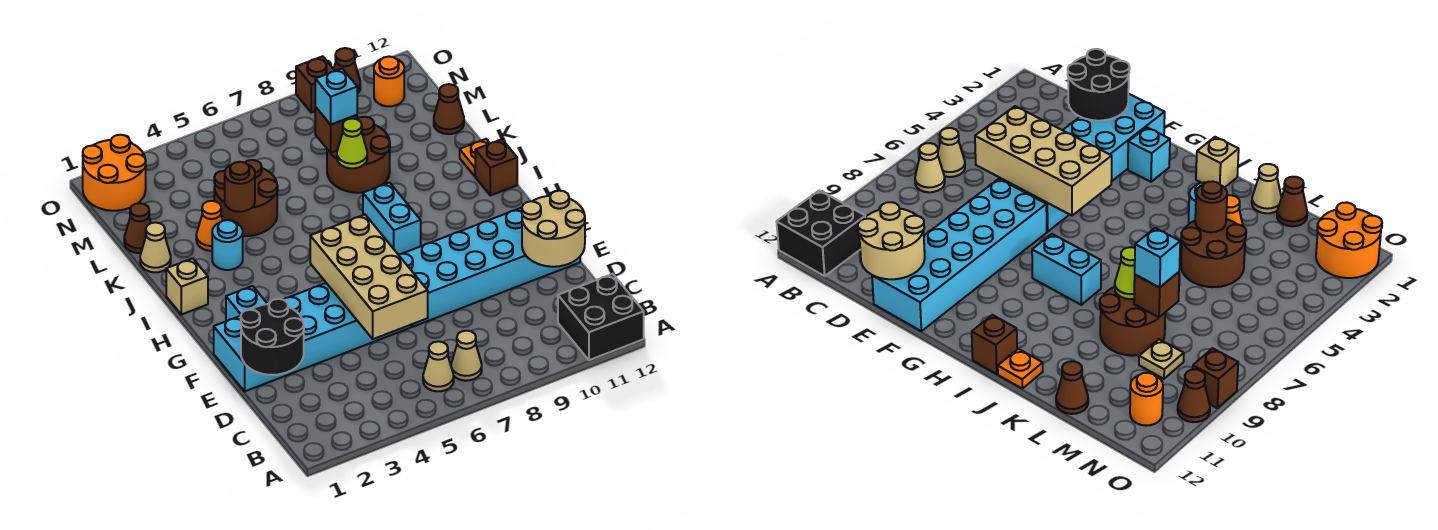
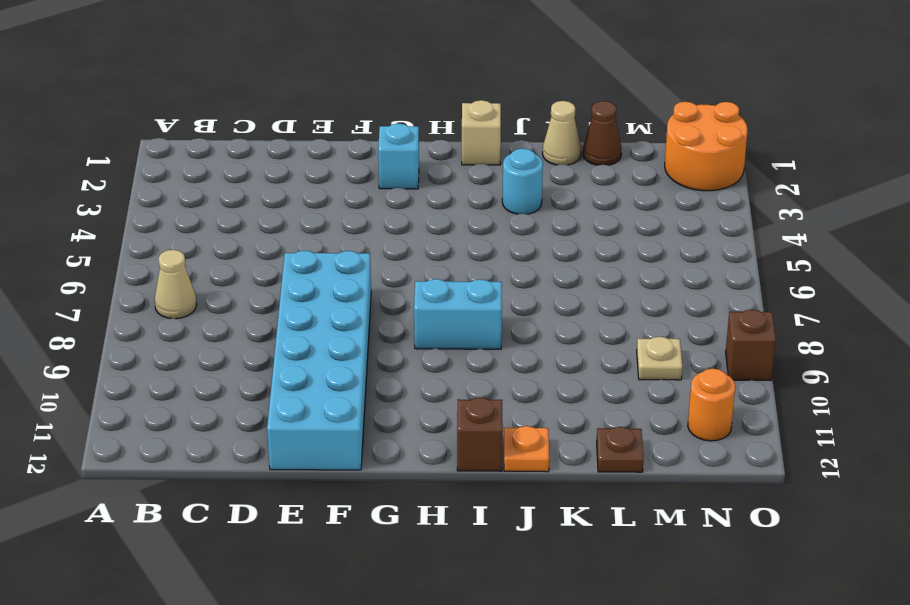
brown 1x1 plate [597,427,644,472] -> brown 1x1 cone [434,84,464,134]
none -> black 2x2 brick [558,274,644,360]
none -> tan 1x1 cone [423,341,454,391]
none -> cyan 2x6 brick [214,283,412,391]

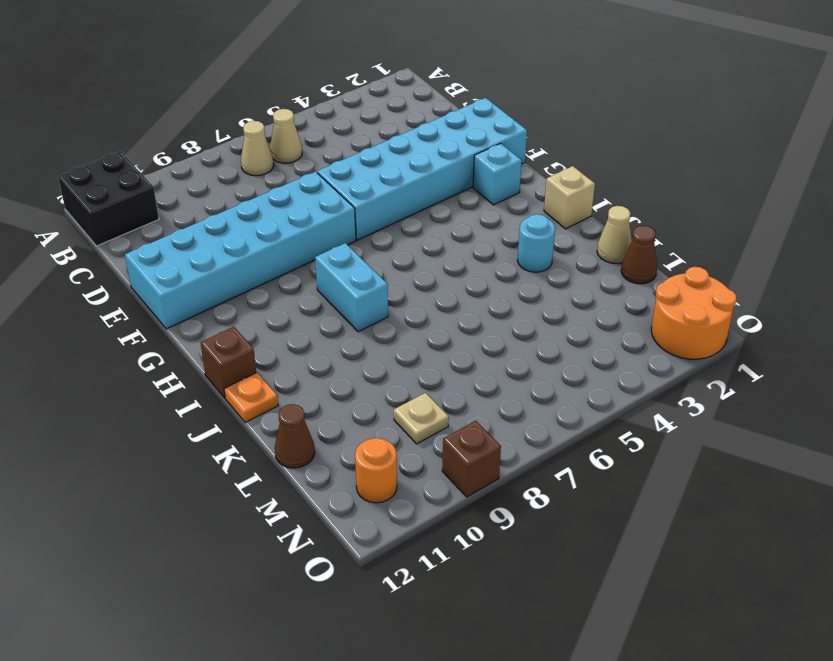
none -> orange 1x1 cone [196,201,223,251]
none -> brown 2x2 round brick [214,160,278,236]
none -> brown 2x2 round brick [327,117,390,193]

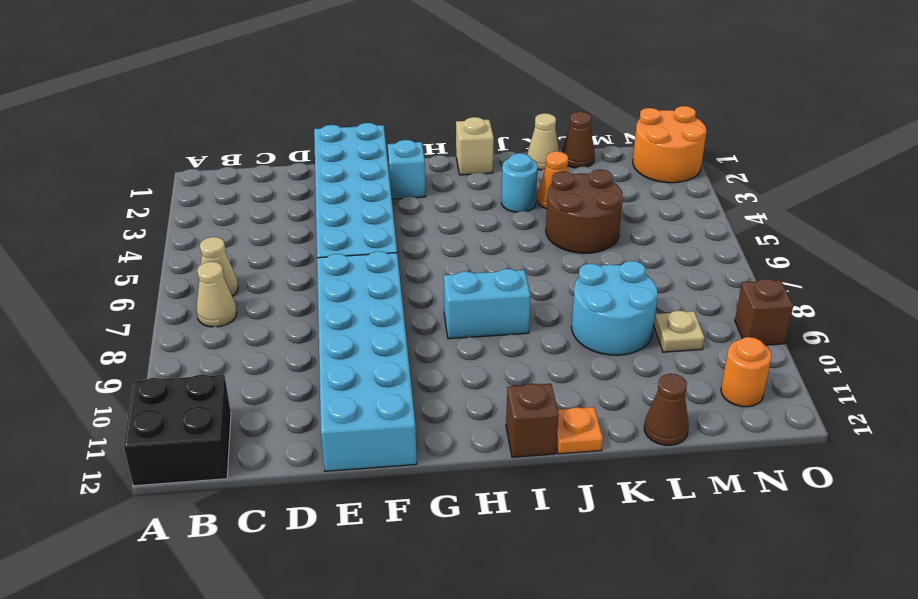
cyan 2x2 round brick [571,261,658,355] -> brown 2x2 round brick [327,117,390,193]
none -> brown 1x1 cone [334,48,360,94]
none -> black 2x2 round brick [241,299,304,375]
none -> tan 2x4 brick [310,215,428,339]

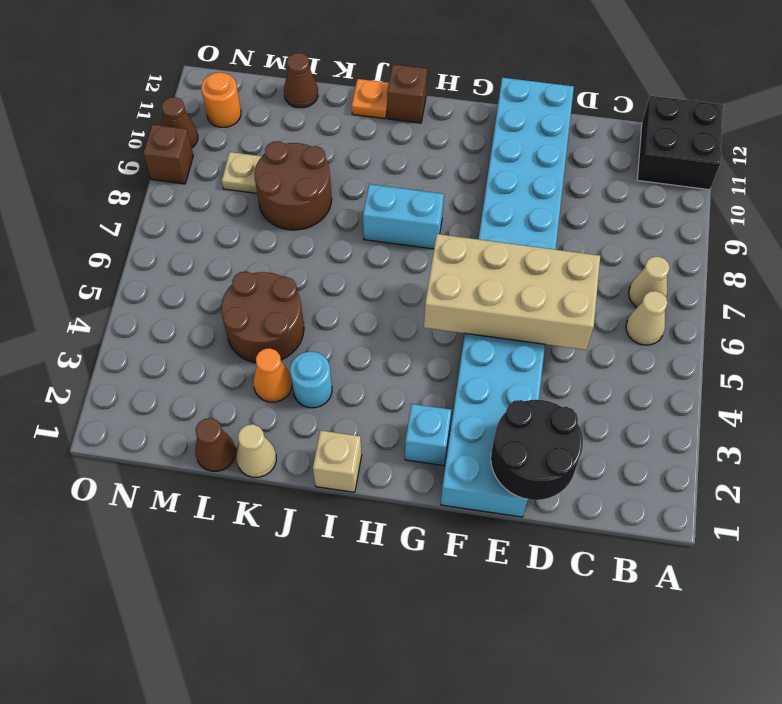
none -> orange 2x2 round brick [83,135,146,211]
none -> tan 2x2 round brick [522,191,585,267]
none -> brown 1x1 round brick [225,162,255,212]

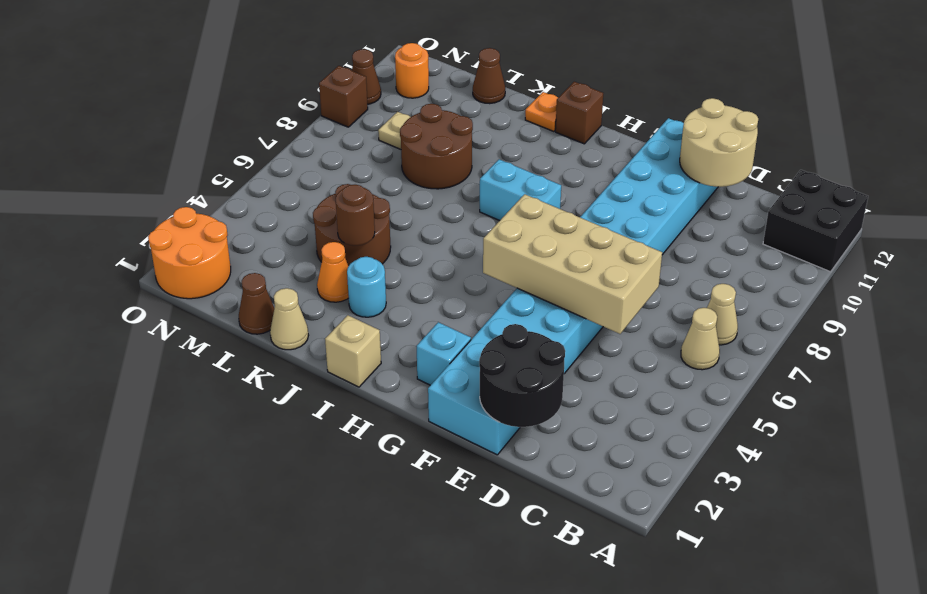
none -> lime 1x1 cone [337,118,367,168]
none -> brown 1x1 brick [315,107,357,153]
none -> cyan 1x1 brick [315,69,357,125]

